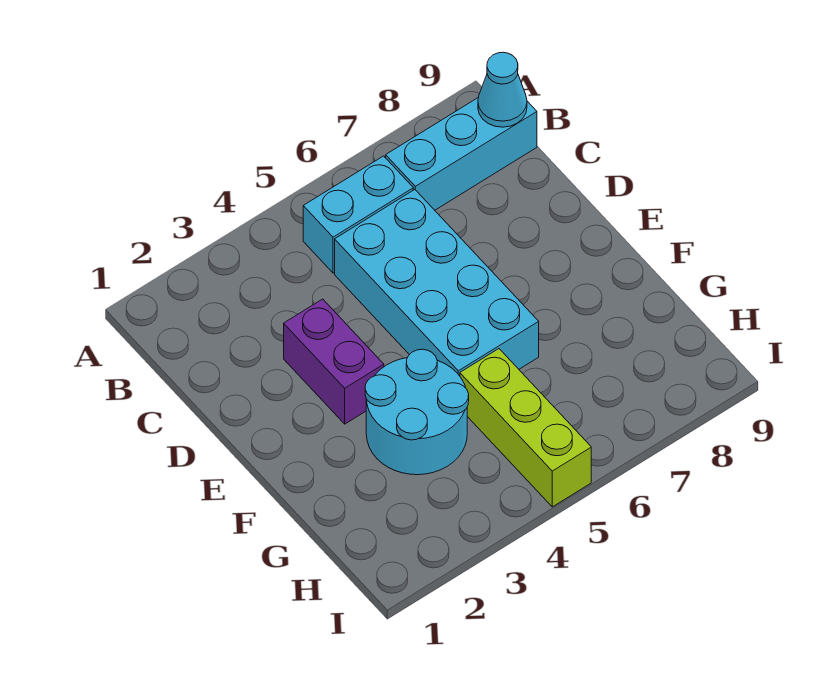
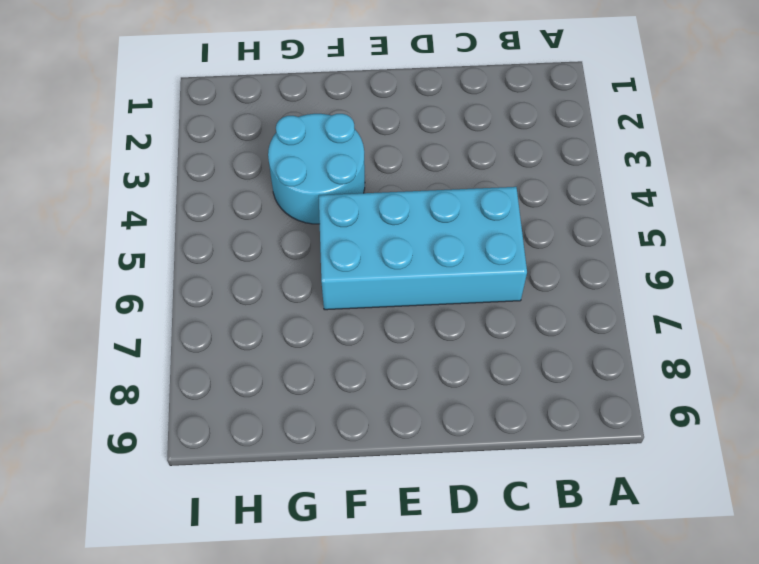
none -> cyan 1x2 brick [303,156,413,273]
none -> cyan 1x3 brick [386,98,537,210]

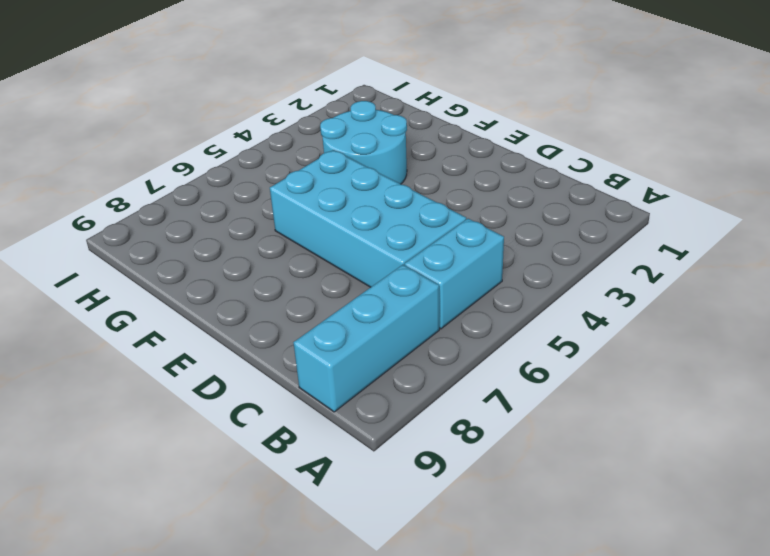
none -> purple 1x2 brick [284,299,384,424]
none -> lime 1x3 brick [460,349,591,507]

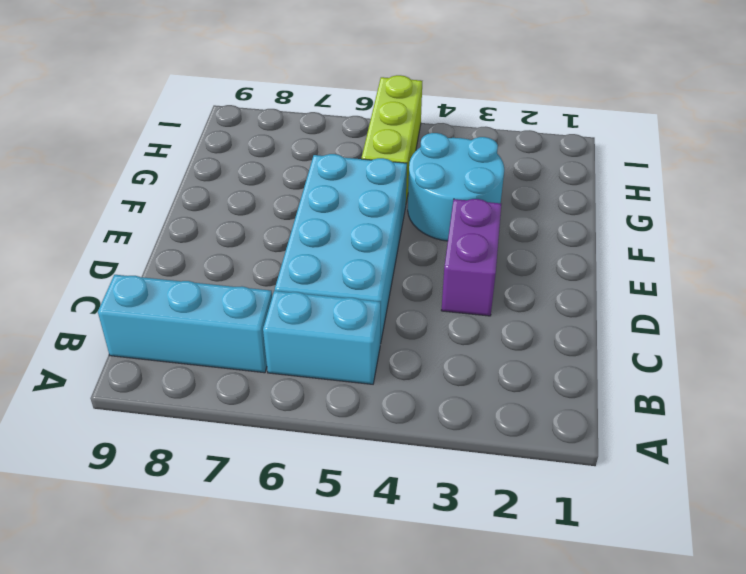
none -> cyan 1x1 cone [478,52,527,127]

